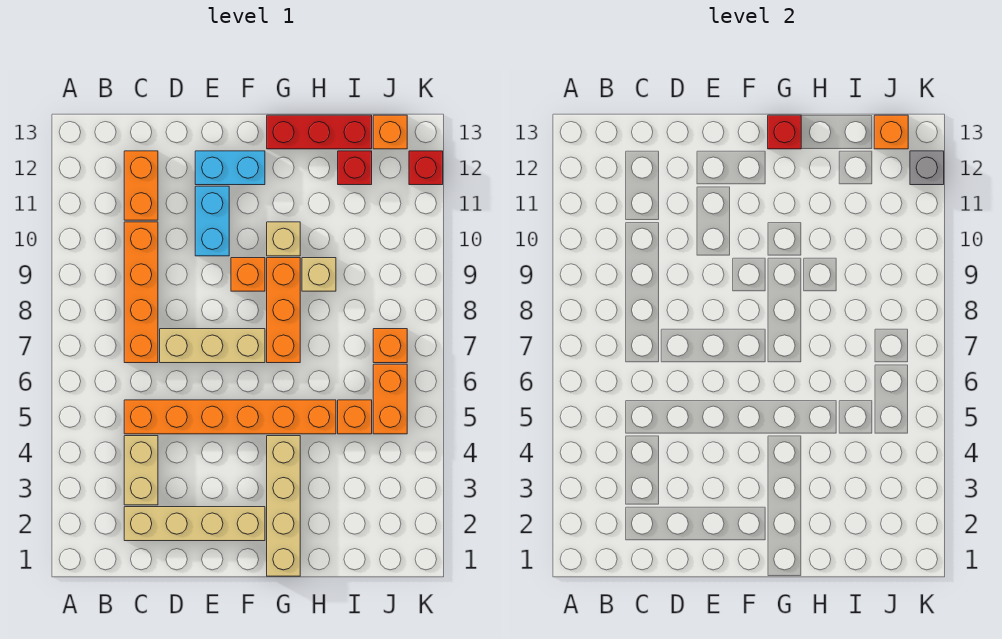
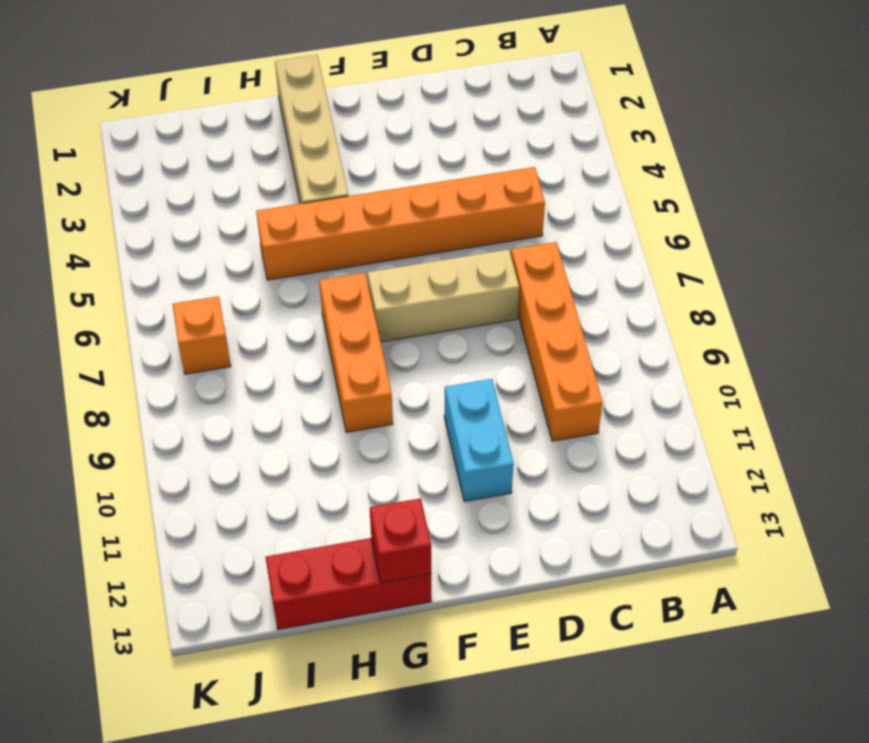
none -> tan 1x4 brick [124,507,265,541]
none -> tan 1x2 brick [124,436,158,505]
none -> orange 1x2 brick [124,151,158,220]

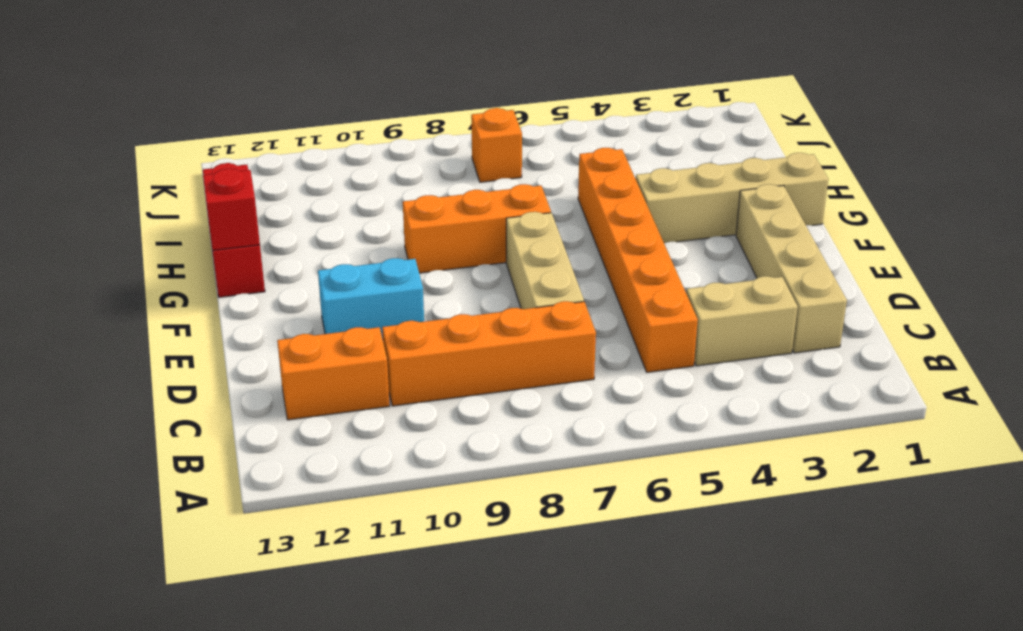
none -> cyan 1x2 brick [195,151,265,185]
none -> orange 1x1 brick [231,258,265,291]
none -> tan 1x1 brick [267,222,300,256]

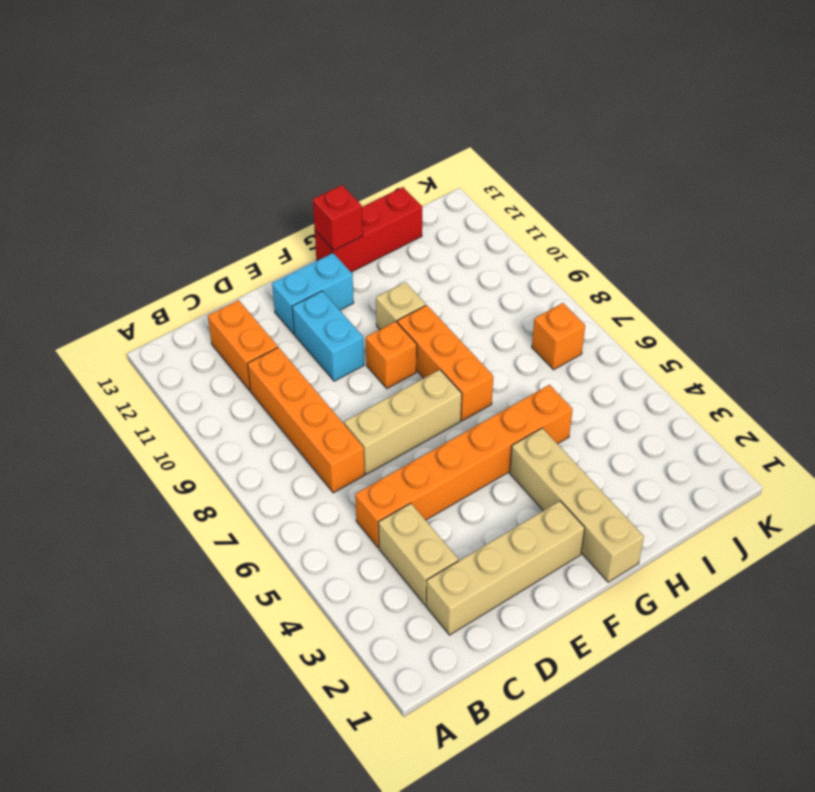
none -> tan 1x1 brick [302,258,336,291]
none -> orange 1x1 brick [338,400,372,434]
none -> red 1x1 brick [338,151,372,185]

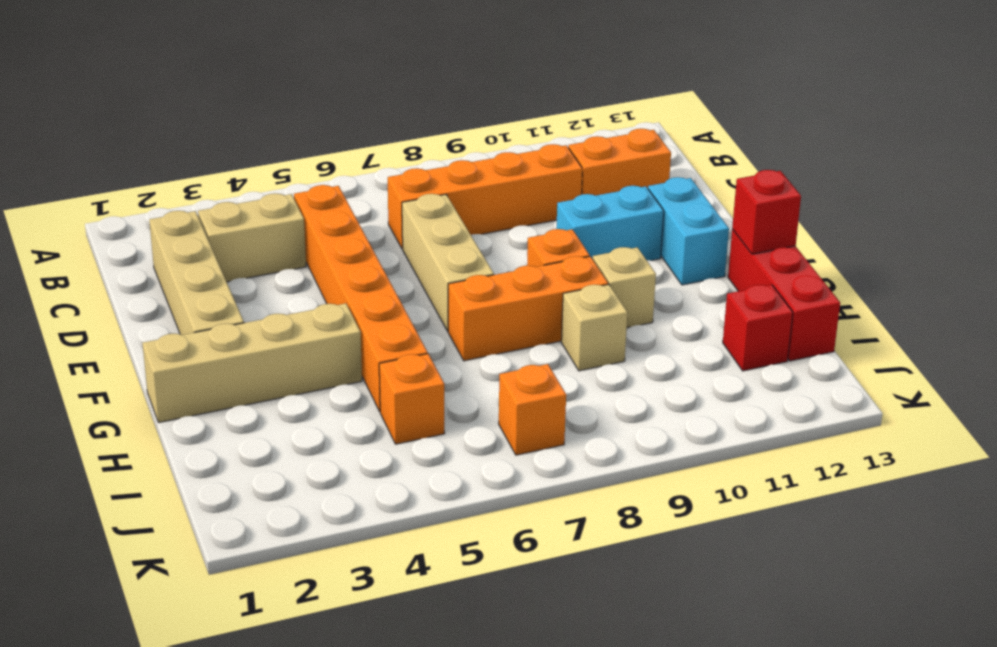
none -> orange 1x2 brick [373,364,407,434]
none -> orange 1x1 brick [373,115,407,149]
none -> red 1x1 brick [409,151,443,185]

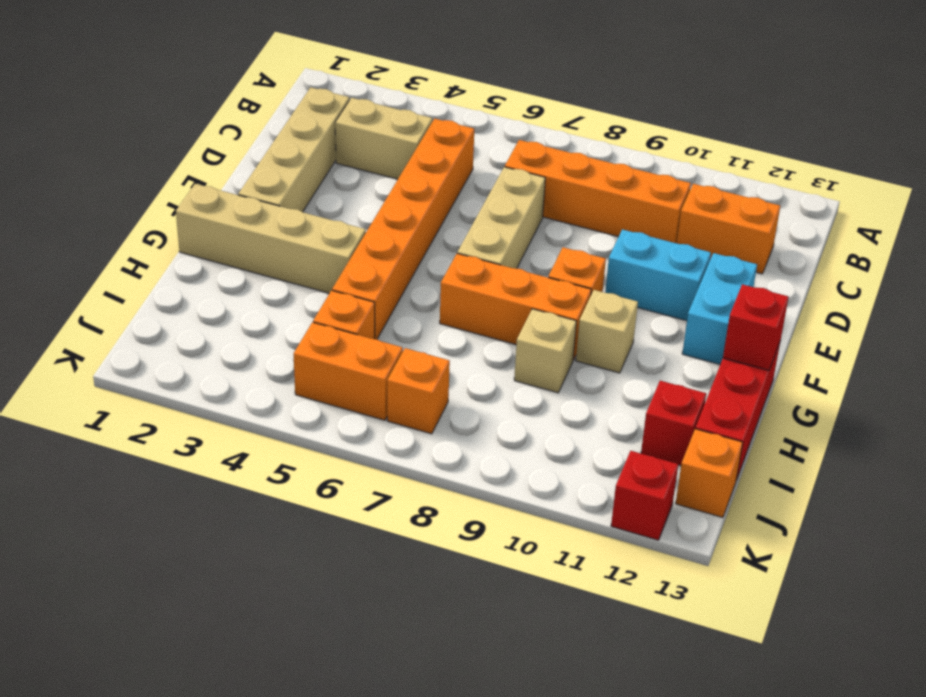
none -> orange 1x1 brick [874,115,908,149]
none -> grey 1x1 brick [910,151,944,185]

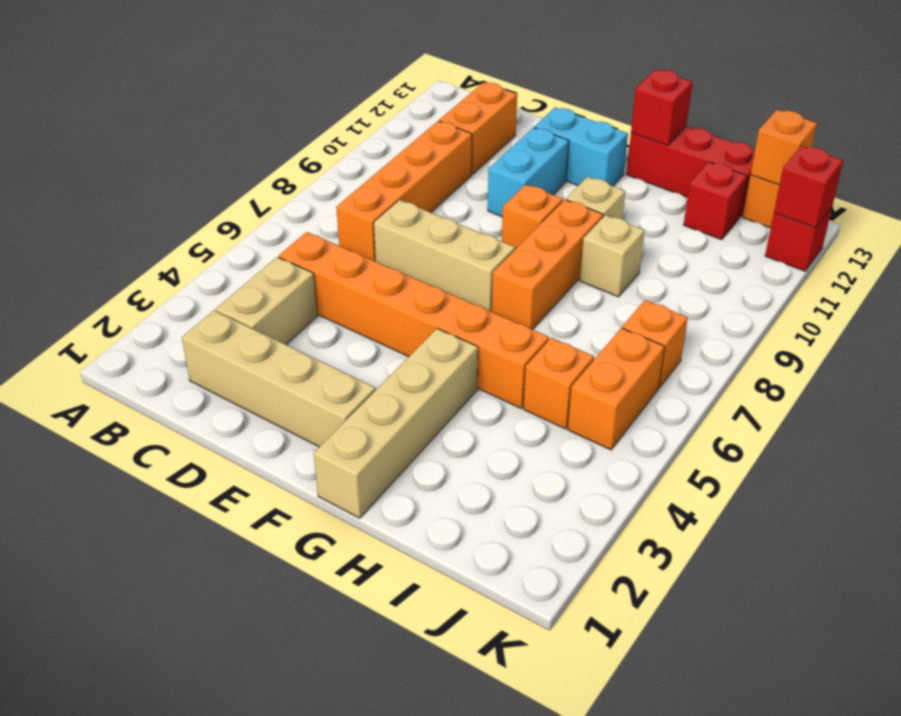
red 1x1 brick [774,146,843,228] -> grey 1x1 brick [910,151,944,185]

